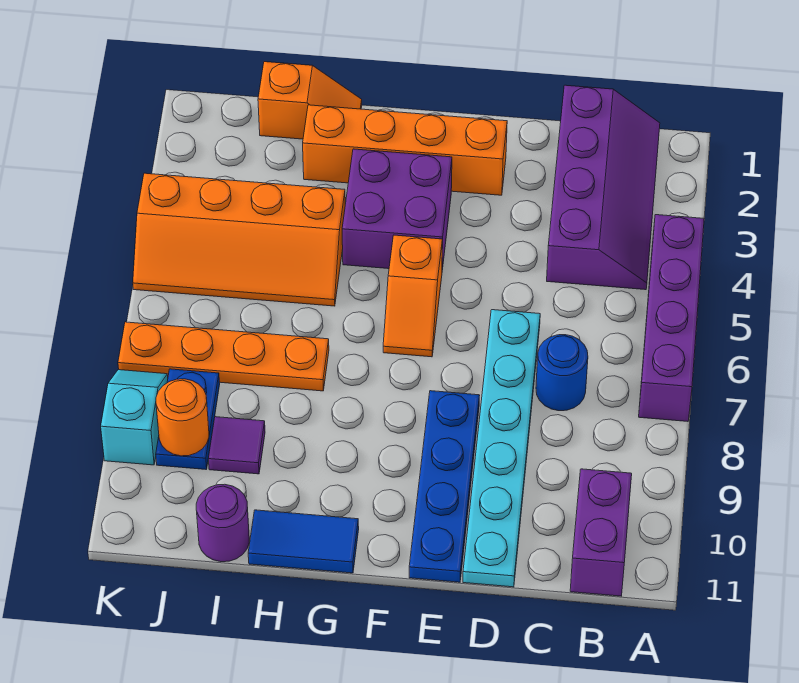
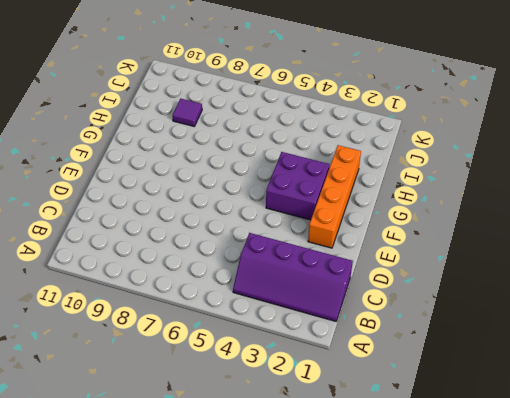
none -> purple 1x4 brick [639,215,704,421]
none -> purple 1x2 brick [570,469,632,596]
none -> blue 1x1 round brick [536,335,588,411]

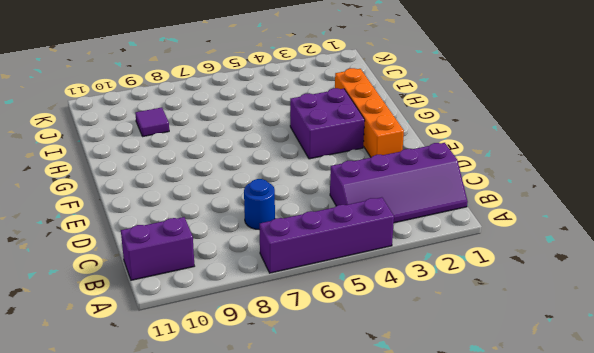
none -> cyan 1x6 plate [463,310,540,587]
none -> blue 1x4 plate [409,391,480,582]
none -> orange 1x2 slope [383,235,442,357]

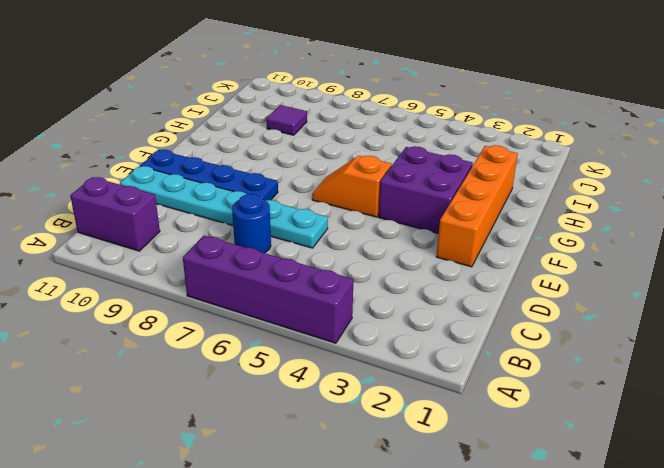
none -> purple 2x4 slope [547,85,660,290]
none -> blue 1x2 tile [248,510,359,573]
none -> orange 1x2 slope [258,62,362,139]

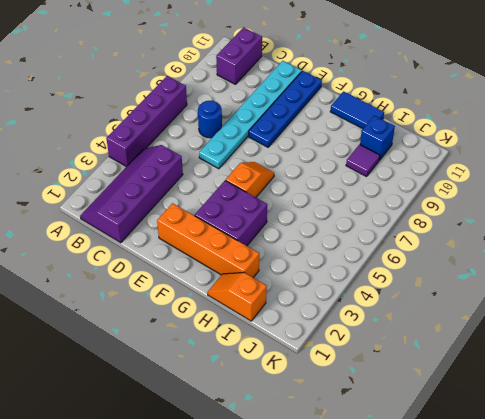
blue 1x1 brick [360,116,395,160] -> none
none -> orange 2x4 slope [133,173,345,306]
none -> orange 1x4 plate [118,322,329,391]
none -> purple 1x1 round brick [196,484,249,562]

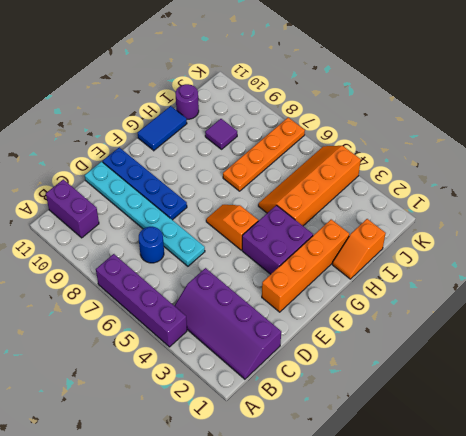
none -> blue 1x2 plate [156,369,220,469]
none -> cyan 1x2 slope [101,370,168,465]
none -> orange 1x1 round brick [156,379,209,456]

